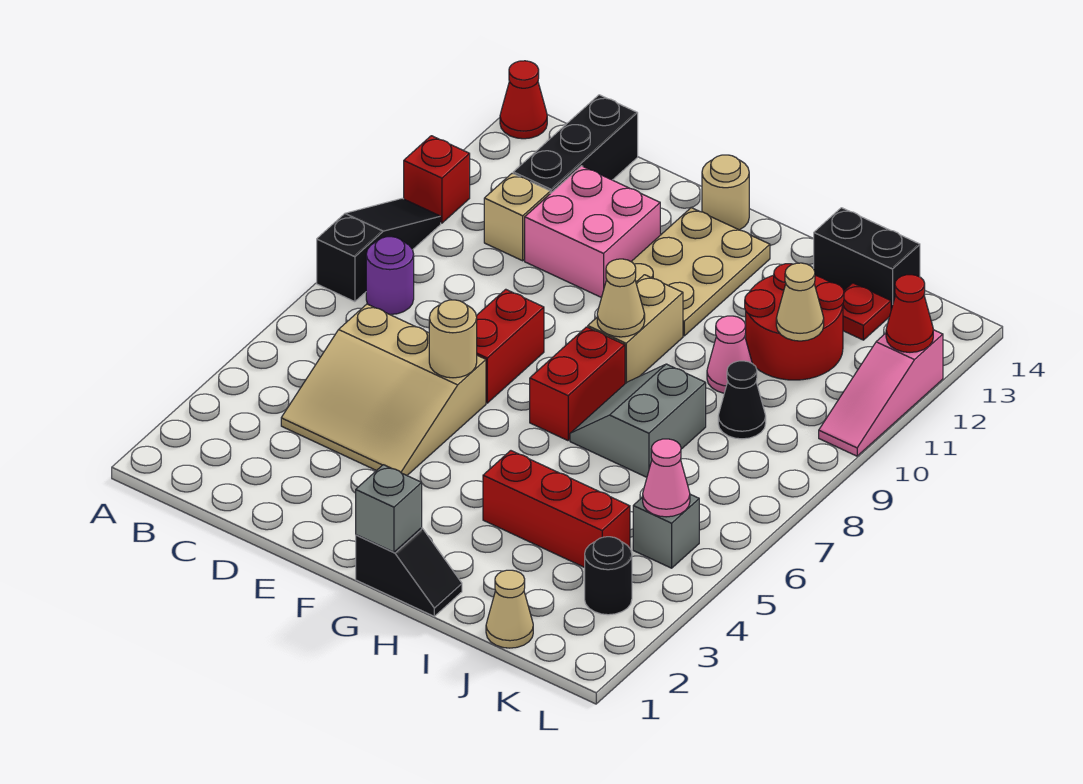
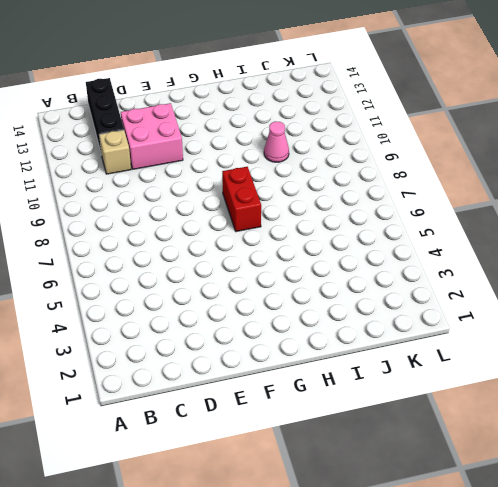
none -> black 1x3 slope [317,198,441,302]
none -> red 1x1 brick [404,136,470,223]
none -> red 1x1 cone [500,61,547,139]
none -> purple 1x1 round brick [366,237,414,315]

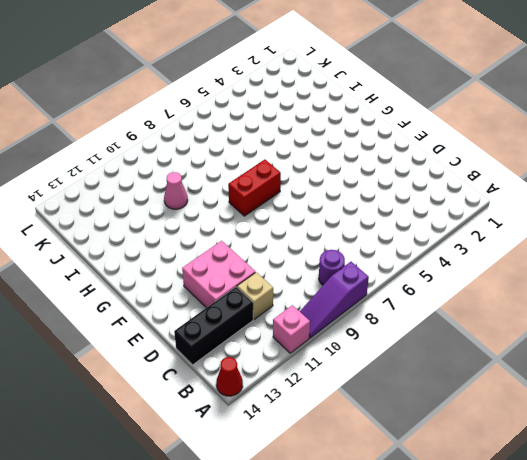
purple 1x3 slope [300,262,369,338] -> black 1x3 slope [317,198,441,302]
pink 1x1 brick [273,305,310,353] -> red 1x1 brick [404,136,470,223]
none -> tan 3x3 slope [281,304,486,475]
none -> red 1x2 brick [476,289,544,403]
none -> tan 2x3 plate [631,208,770,336]
none -> tan 1x1 round brick [702,155,749,230]

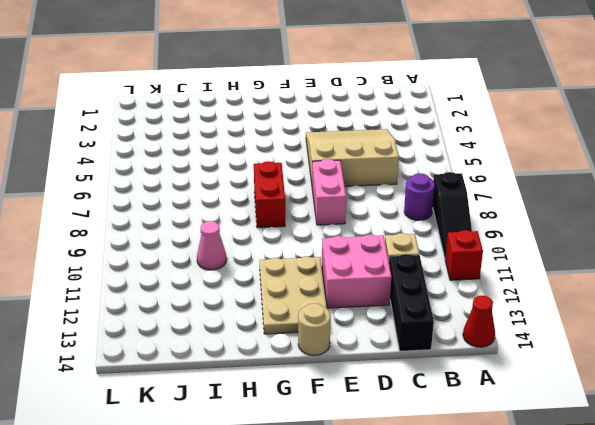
pink 1x2 brick [312,159,346,225] -> red 1x2 brick [476,289,544,403]
none -> black 1x2 slope [356,528,462,616]
none -> tan 1x2 brick [588,275,683,384]
none -> red 1x3 brick [483,451,630,567]
none -> grey 2x2 slope [570,364,706,477]

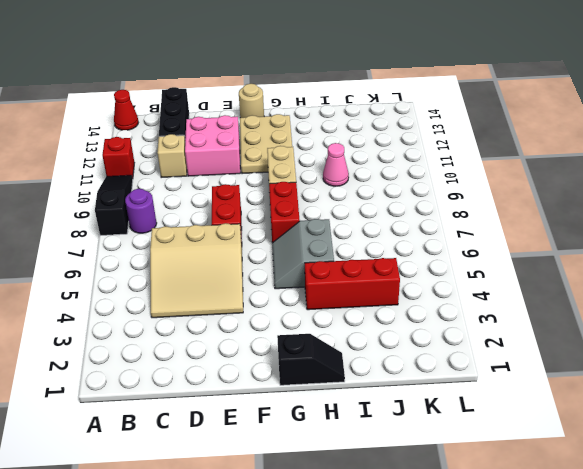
grey 2x2 slope [272,219,334,289] -> grey 2x2 slope moved to [570,364,706,477]
none -> red 2x2 round brick [745,264,844,380]
none -> black 1x2 brick [814,208,920,310]
none -> tan 1x1 cone [486,570,533,648]
none -> black 1x1 cone [718,361,766,439]

